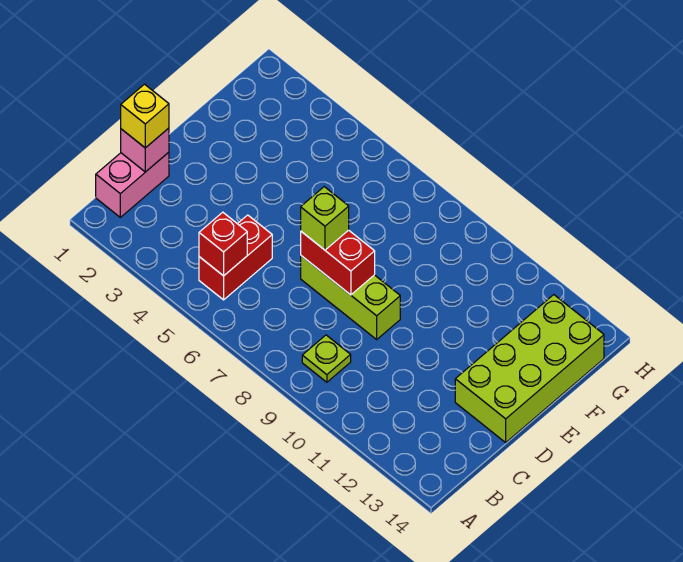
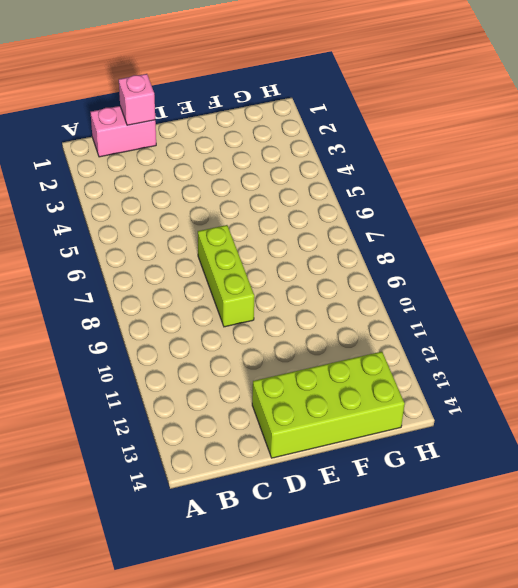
none -> red 1x2 brick [199,215,272,300]
none -> lime 1x1 plate [302,335,351,382]

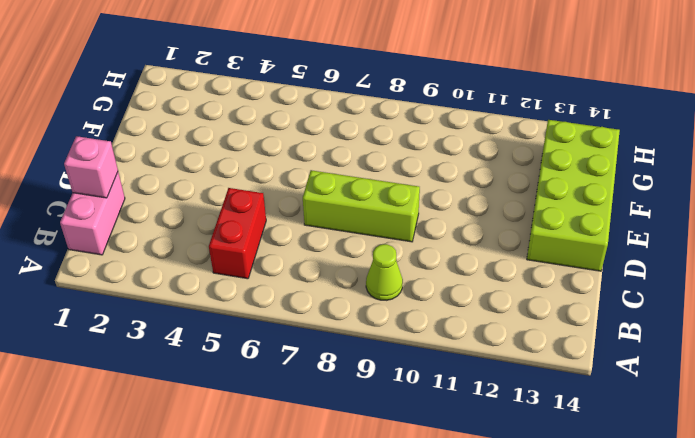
lime 1x1 cone [366,244,403,300] -> lime 1x1 plate [302,335,351,382]
none -> red 1x1 brick [199,212,247,276]
none -> red 1x2 brick [301,230,375,295]

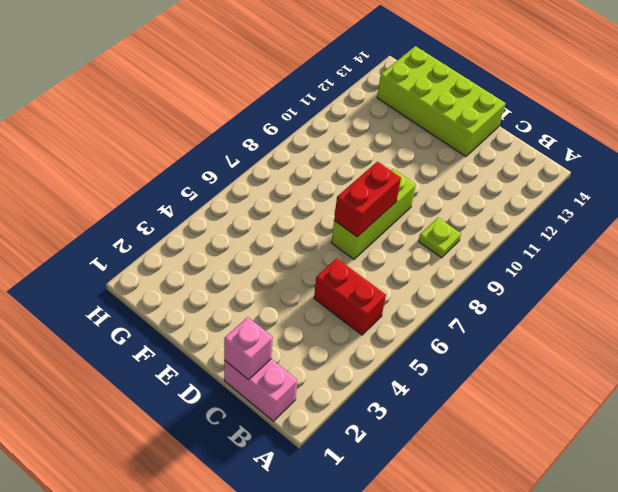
none -> red 1x1 brick [199,212,247,276]
none -> yellow 1x1 brick [121,84,169,148]

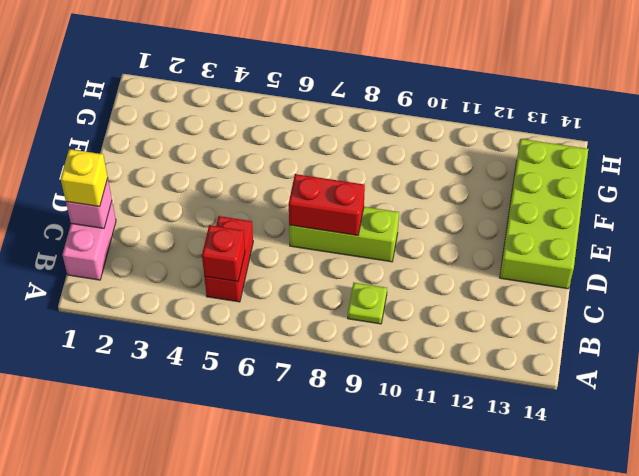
none -> lime 1x1 brick [301,187,349,250]

